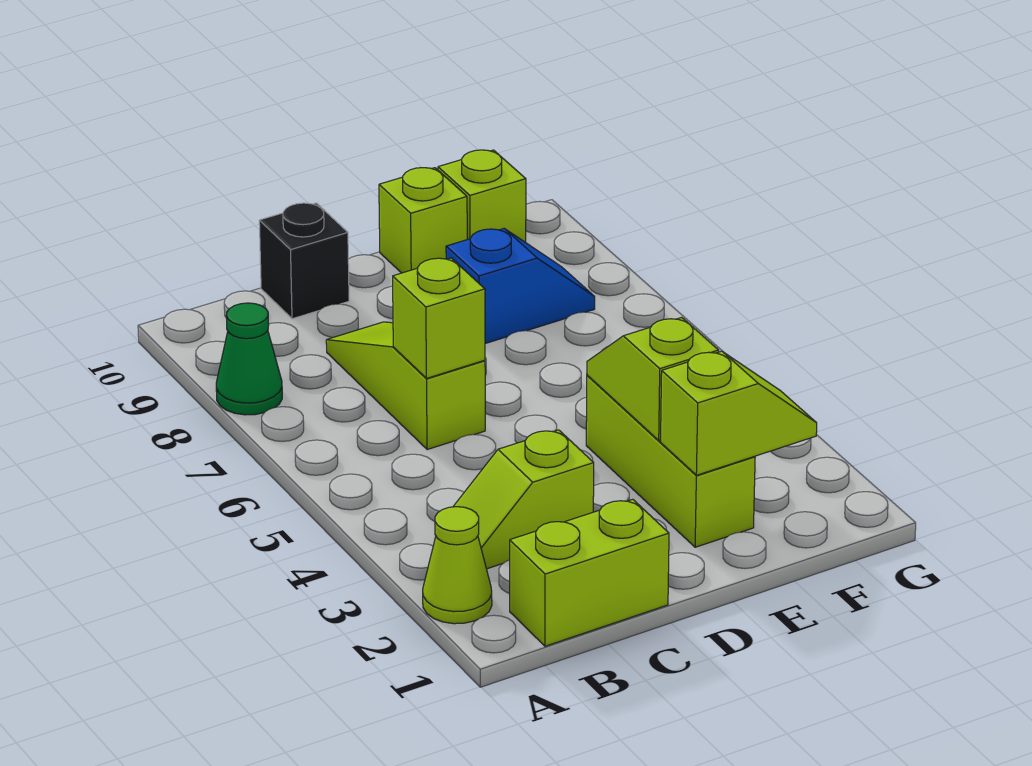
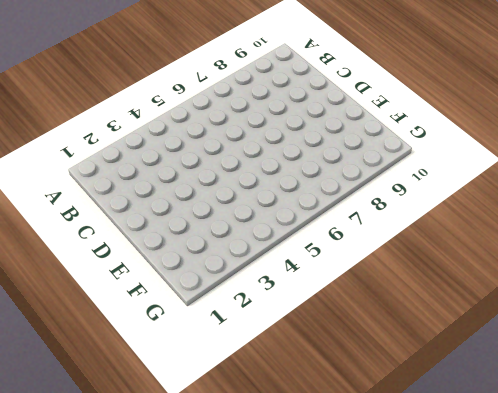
none -> lime 1x1 cone [423,507,492,624]
none -> green 1x1 cone [216,303,282,415]
none -> lime 1x2 brick [510,499,669,646]

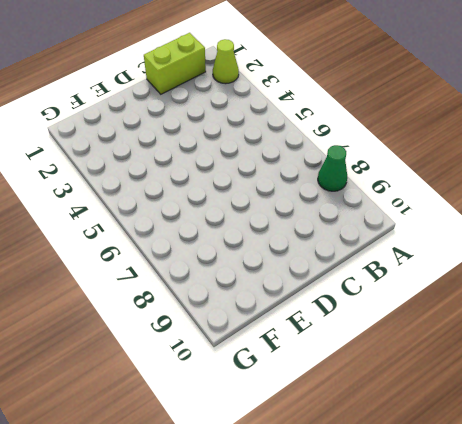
none -> lime 1x2 slope [453,430,594,569]
none -> lime 1x3 slope [326,322,485,450]
none -> black 1x1 brick [259,203,349,319]

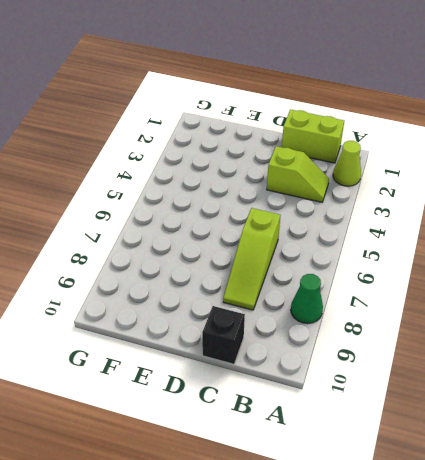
none -> lime 1x3 brick [586,375,755,547]
none -> blue 1x2 slope [446,229,595,344]
none -> lime 1x1 brick [379,168,467,273]

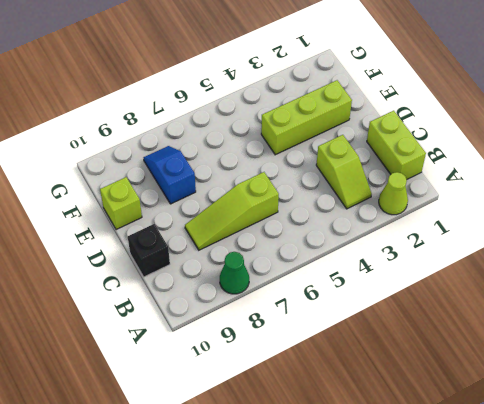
none -> lime 1x1 brick [438,150,526,242]
none -> lime 1x1 brick [393,258,485,378]
none -> lime 1x2 slope [661,351,817,475]

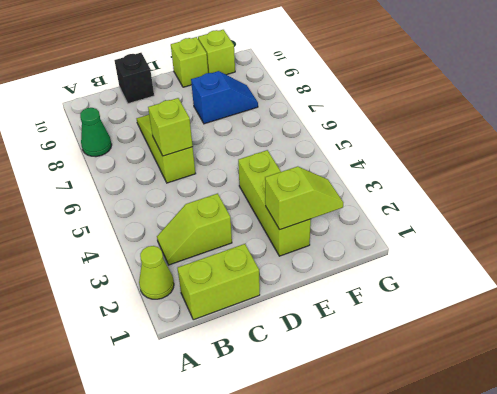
none -> lime 1x2 slope [587,317,719,441]

